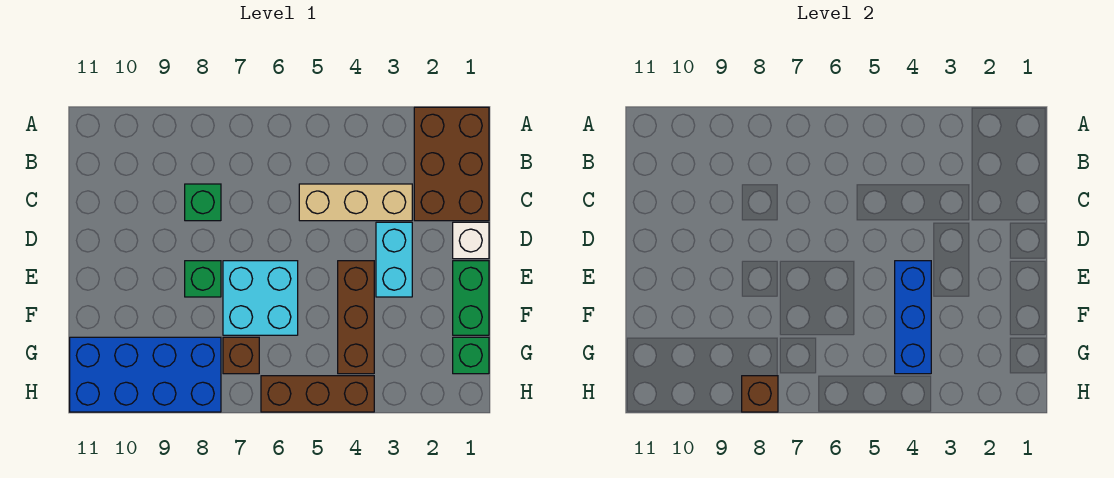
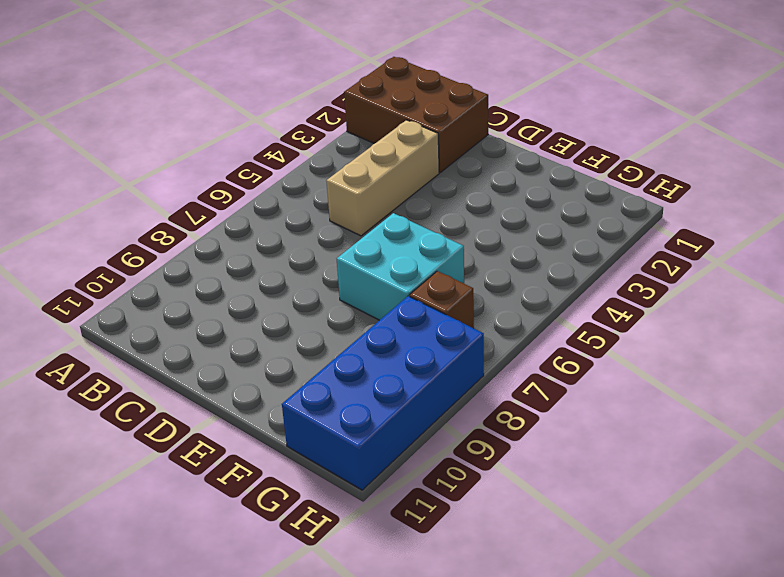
none -> green 1x1 brick [185,184,221,221]
none -> white 1x1 brick [453,222,489,259]
none -> cyan 1x2 brick [376,222,412,297]

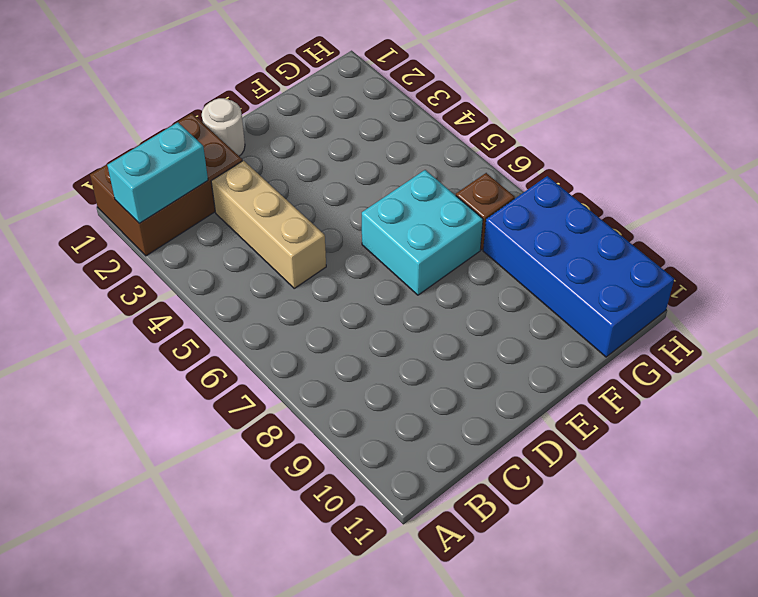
cyan 1x2 brick [107,122,208,223] -> cyan 1x2 brick moved to [376,222,412,297]
white 1x1 round brick [202,98,245,156] -> white 1x1 brick [453,222,489,259]
none -> green 1x1 brick [185,184,221,221]
none -> green 1x2 brick [453,261,489,335]
none -> brown 1x3 brick [338,261,374,374]

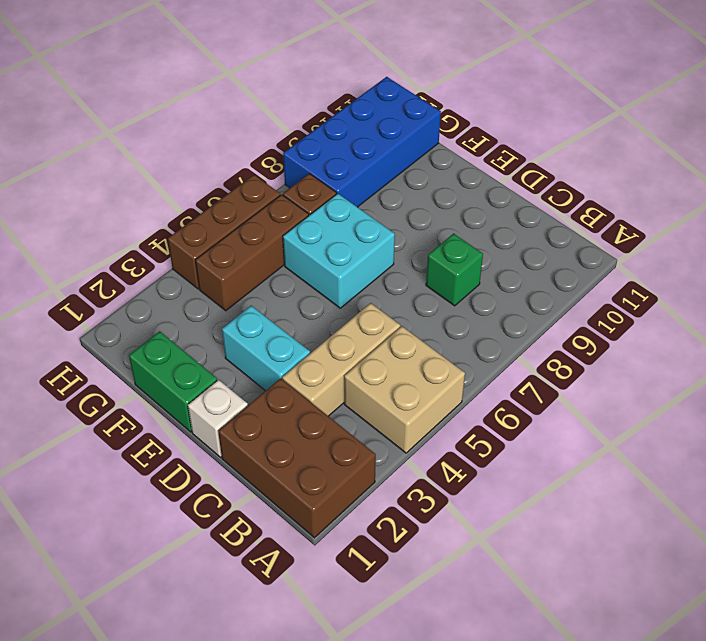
tan 2x2 brick [344,326,465,453] -> none
brown 1x3 brick [195,195,309,311] -> brown 1x3 brick turned to [338,261,374,374]
none -> green 1x1 brick [185,261,221,297]
none -> green 1x1 brick [453,337,489,374]
none -> blue 1x3 brick [895,261,931,374]

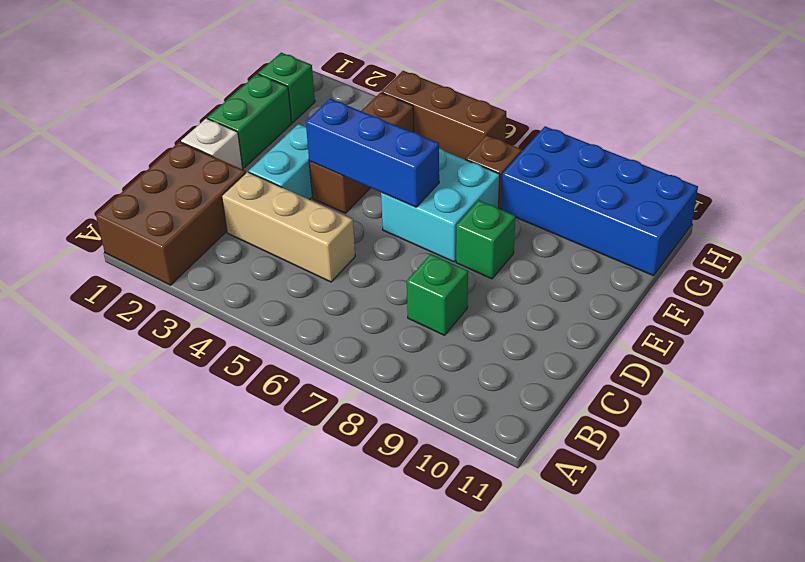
blue 1x3 brick [306,99,439,207] -> blue 1x3 brick turned to [895,261,931,374]
none -> brown 1x1 brick [742,376,778,412]

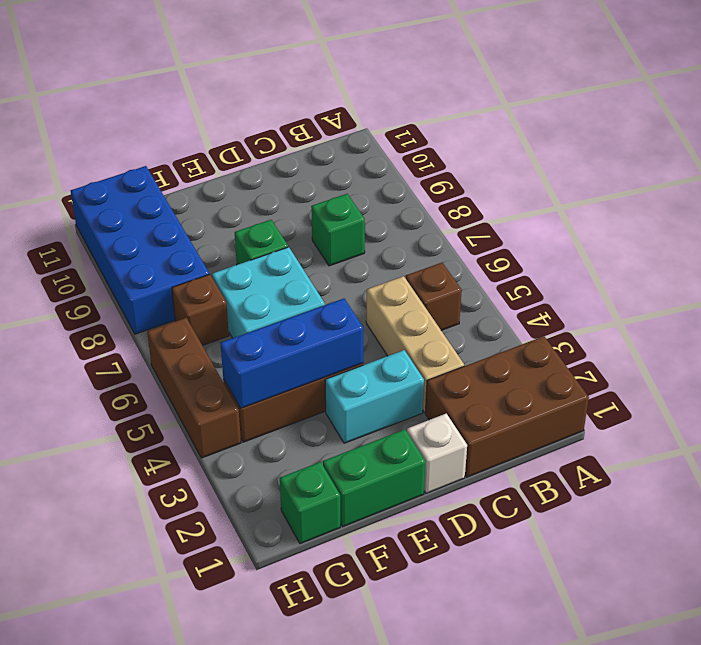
brown 1x1 brick [406,263,462,330] -> brown 1x1 brick moved to [742,376,778,412]

